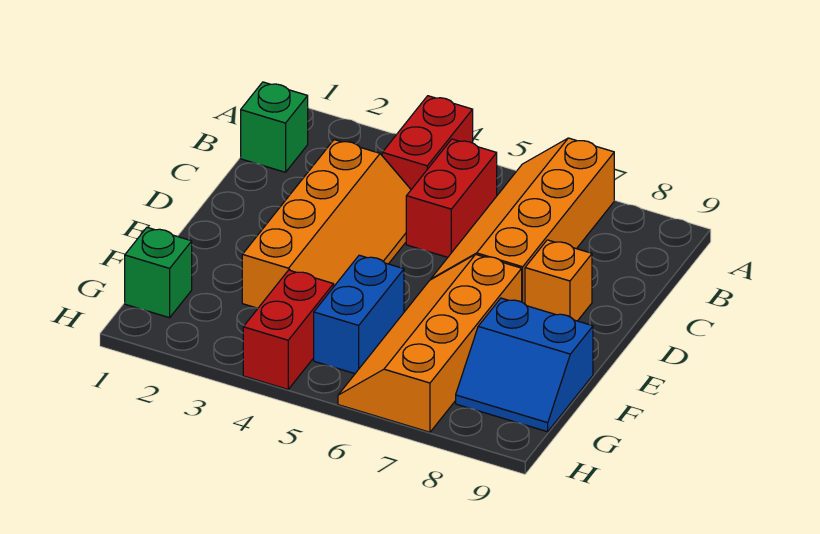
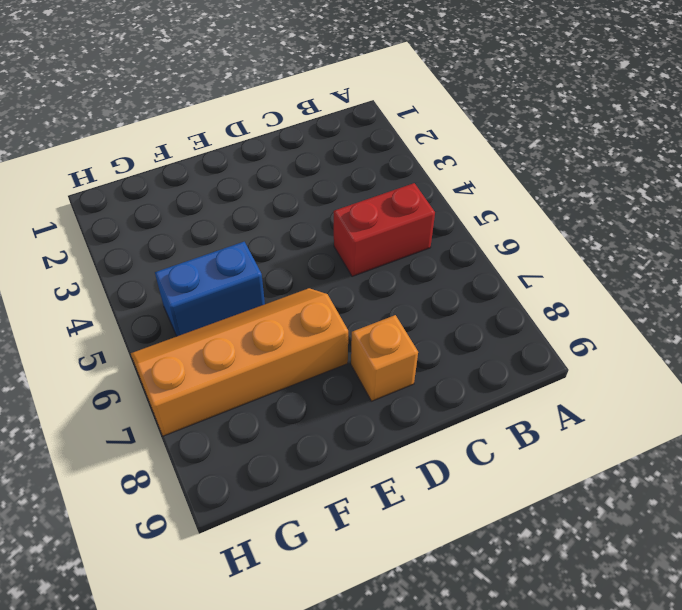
none -> red 1x2 brick [382,96,473,189]
none -> orange 2x4 slope [431,138,614,304]

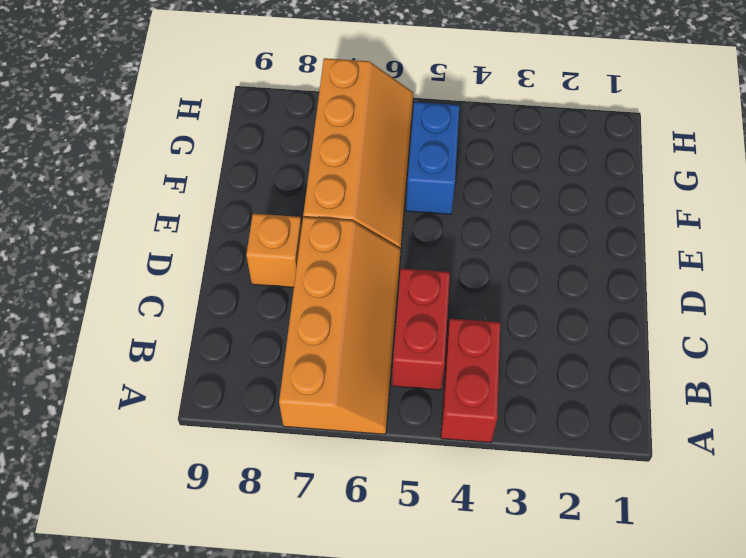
none -> green 1x1 brick [241,82,308,172]
none -> orange 2x4 slope [242,140,411,308]

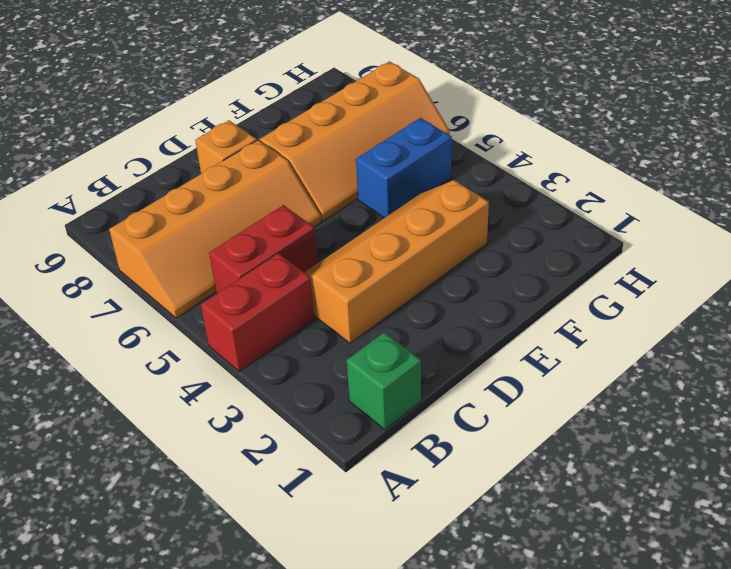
none -> blue 2x2 slope [456,298,593,432]
none -> green 1x1 brick [125,227,192,318]

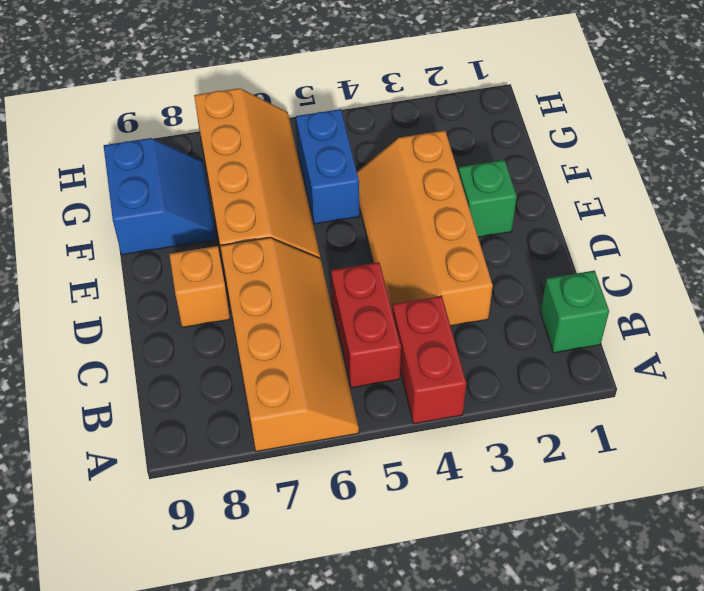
green 1x1 brick [458,160,517,237] -> green 1x1 brick moved to [125,227,192,318]
blue 2x2 slope [104,138,216,255] -> blue 2x2 slope turned to [456,298,593,432]
none -> red 1x2 brick [243,270,334,389]

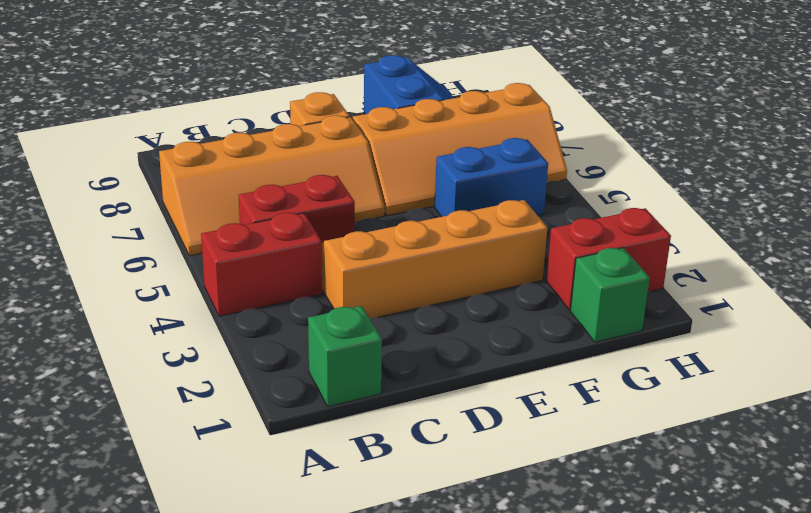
red 1x2 brick [546,208,671,310] -> red 1x2 brick moved to [243,270,334,389]

